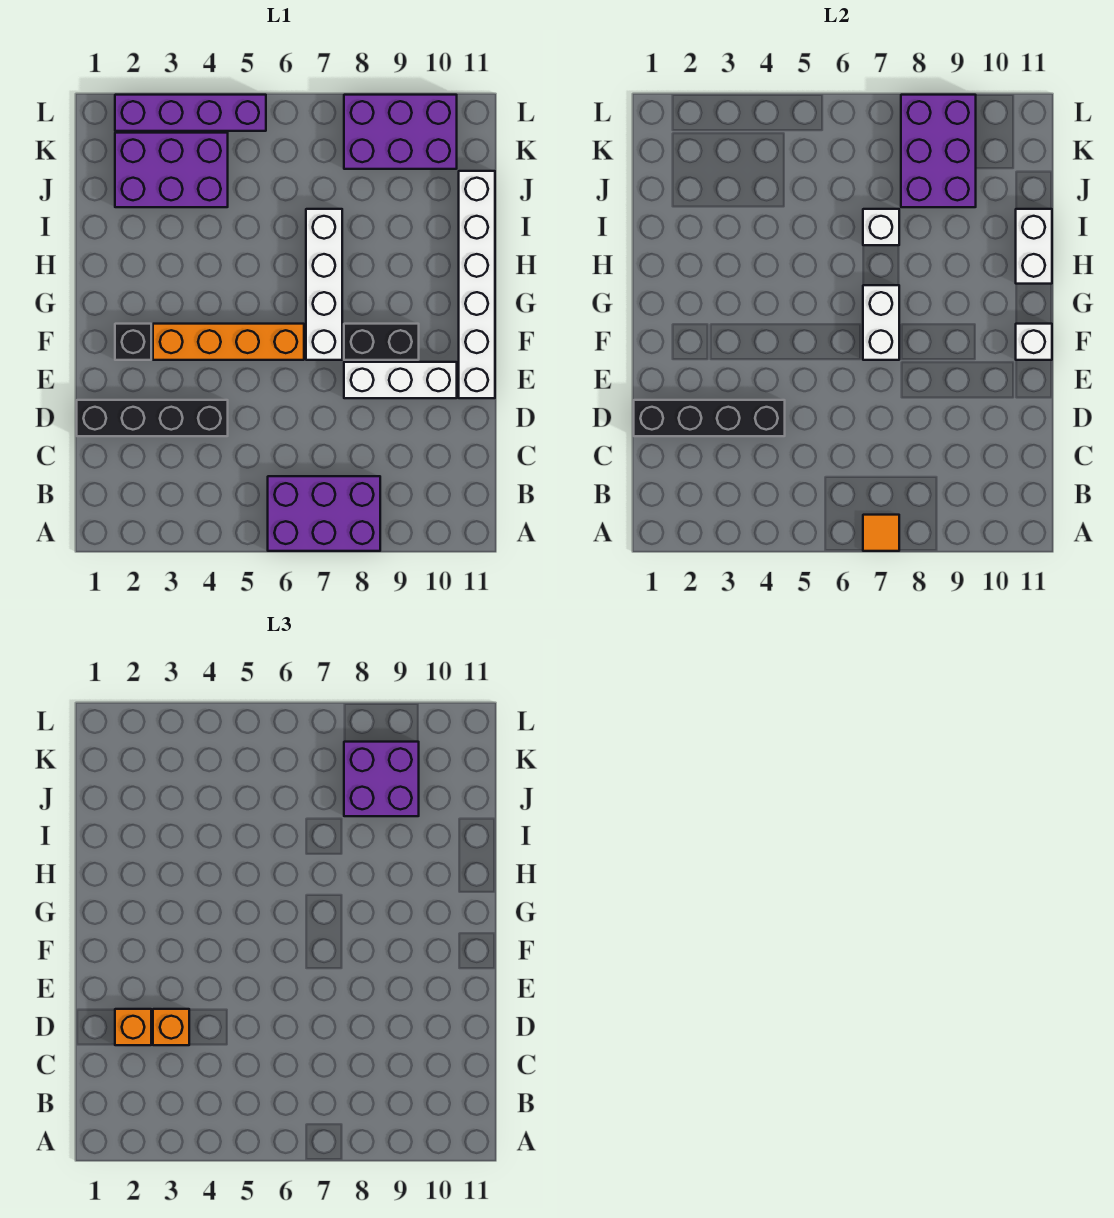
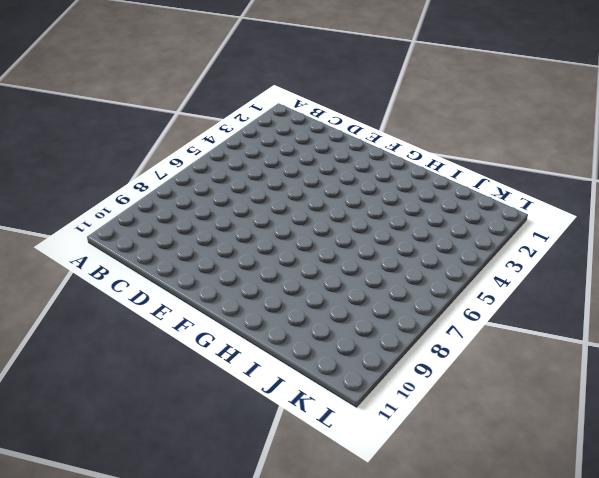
none -> purple 2x3 brick [268,476,380,551]
none -> black 1x4 brick [77,400,228,436]
none -> white 1x3 brick [344,362,457,398]

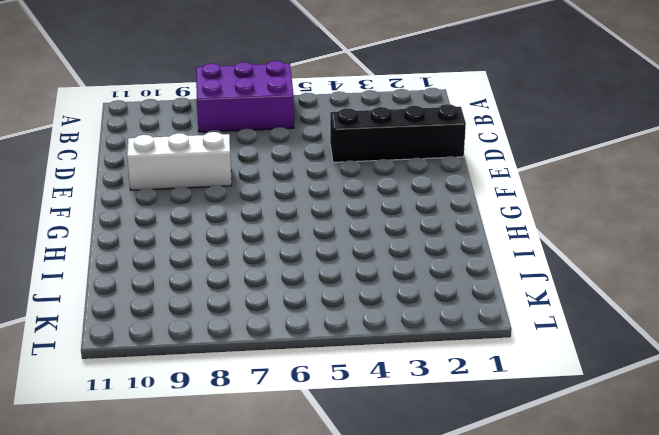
none -> white 1x6 brick [459,171,495,398]
none -> black 1x1 brick [115,324,151,360]
none -> orange 1x4 brick [153,324,304,360]

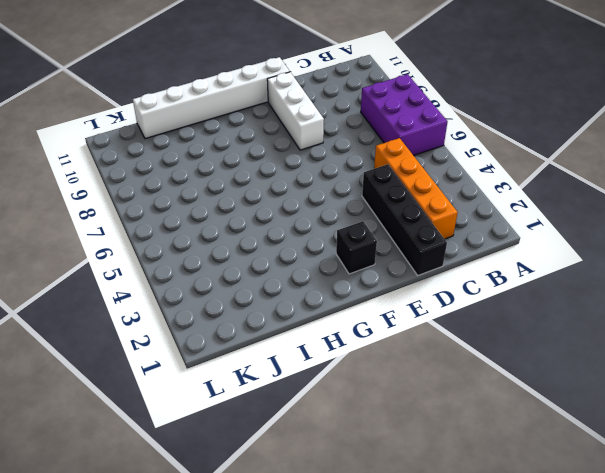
orange 1x4 brick [374,138,458,239] -> orange 1x4 brick moved to [153,324,304,360]
none -> white 1x4 brick [306,209,342,360]
none -> black 1x2 brick [344,324,419,360]
none -> purple 2x3 brick [115,133,228,207]

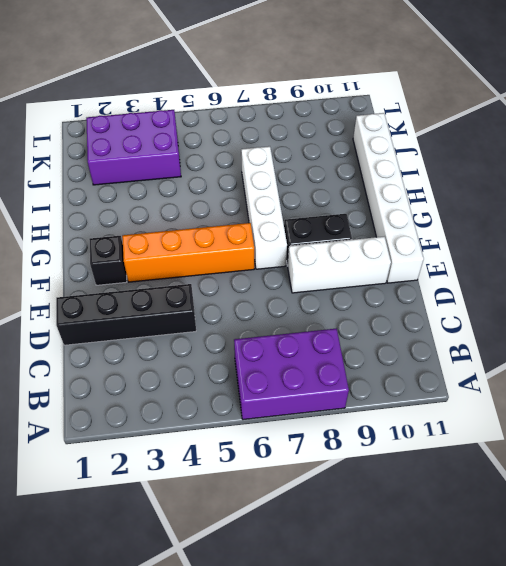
none -> purple 2x3 brick [344,95,457,169]
none -> purple 1x4 brick [115,95,266,131]
none -> orange 1x1 tile [863,515,899,551]

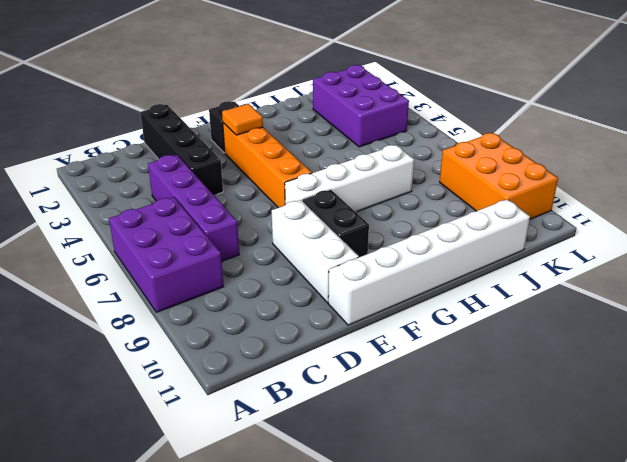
purple 1x4 brick [148,155,239,261] -> purple 1x4 brick moved to [115,95,266,131]
orange 1x1 tile [222,104,263,135] -> orange 1x1 tile moved to [863,515,899,551]
orange 2x3 brick [440,133,558,219] -> purple 2x3 brick [344,95,457,169]
none -> black 1x4 brick [634,400,785,436]
none -> white 1x2 brick [863,285,899,360]
none -> white 1x1 brick [1016,324,1052,360]

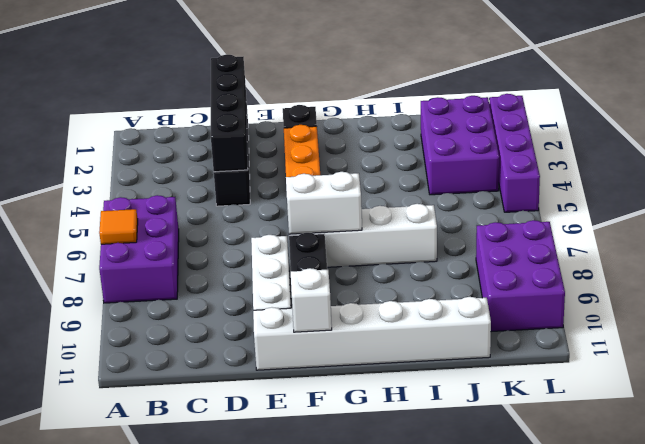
none -> white 1x2 brick [1016,209,1052,284]
none -> white 1x1 brick [863,209,899,245]
none -> purple 2x3 brick [901,95,976,207]

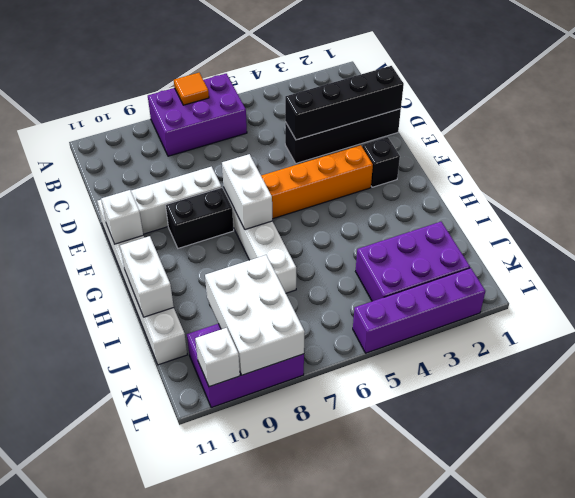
white 2x3 brick [205,255,305,375] -> purple 2x3 brick [901,95,976,207]
white 1x1 brick [195,328,240,387] -> white 1x1 brick moved to [863,209,899,245]
none -> orange 1x1 brick [115,1009,151,1045]
none -> orange 1x1 brick [153,1009,189,1045]
none -> purple 2x2 brick [344,742,419,816]

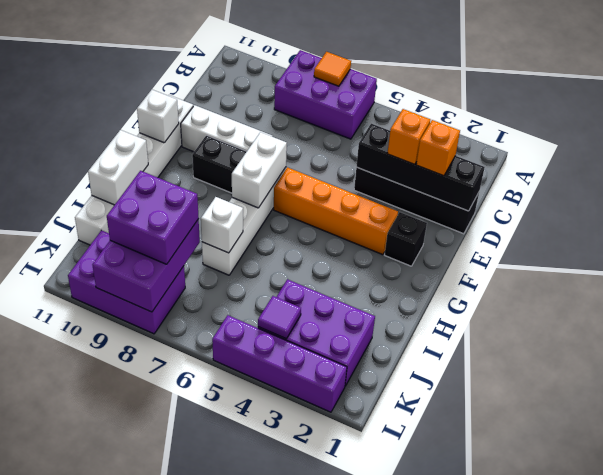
purple 1x1 tile [258,296,301,339] -> none

